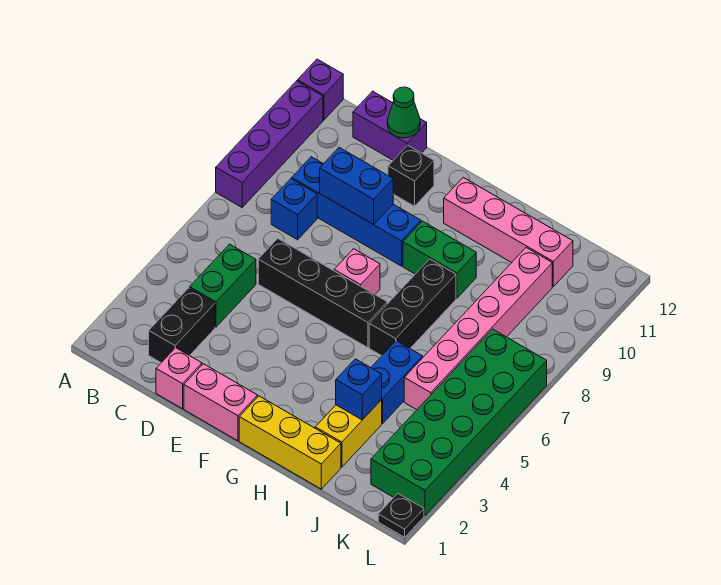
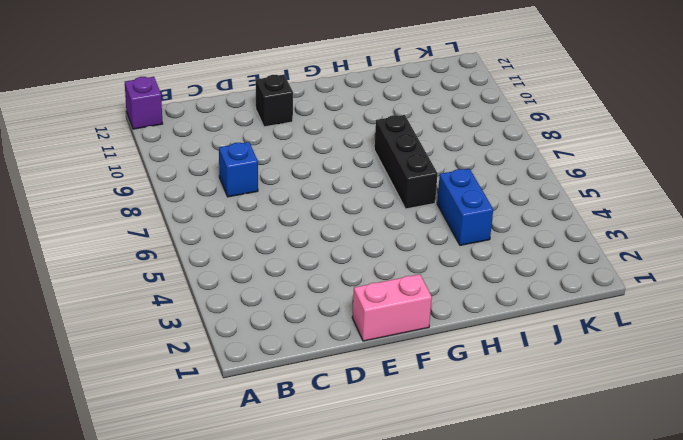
none -> purple 1x4 brick [216,81,323,207]
none -> black 1x2 brick [149,288,215,363]
none -> green 1x2 brick [190,244,256,327]

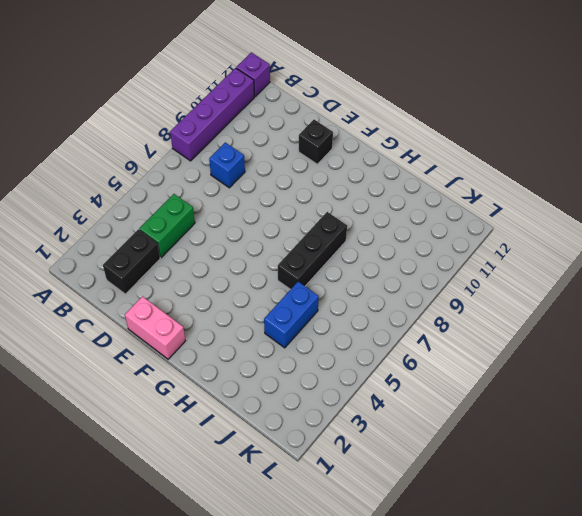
none -> blue 1x4 brick [292,157,421,266]
none -> purple 1x2 brick [353,91,427,160]
none -> pink 1x1 brick [156,348,202,409]

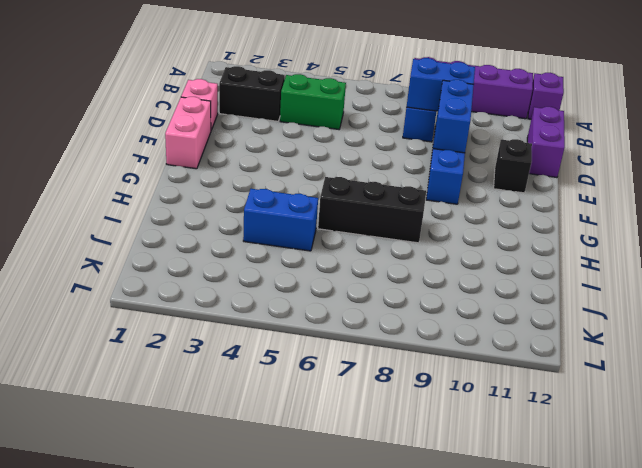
blue 1x2 brick [407,58,475,111] -> none
none -> black 1x4 brick [258,239,387,348]
none -> pink 1x1 brick [334,249,380,294]
none -> yellow 1x3 brick [239,396,341,489]

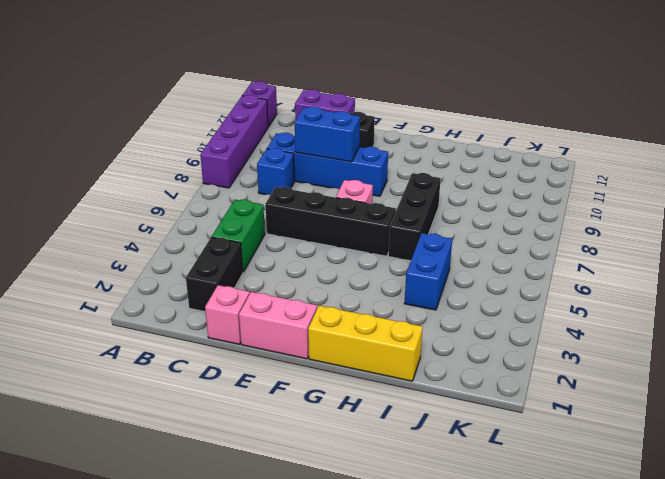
none -> green 1x2 brick [403,221,476,298]
none -> pink 1x4 brick [444,177,573,286]
none -> yellow 1x2 brick [315,400,382,467]

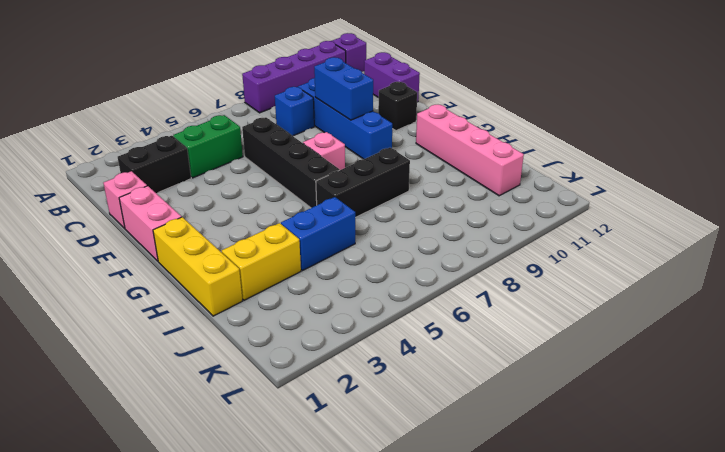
none -> green 1x2 brick [403,221,476,298]
none -> pink 1x6 brick [404,248,552,410]
none -> green 2x6 brick [371,329,547,515]

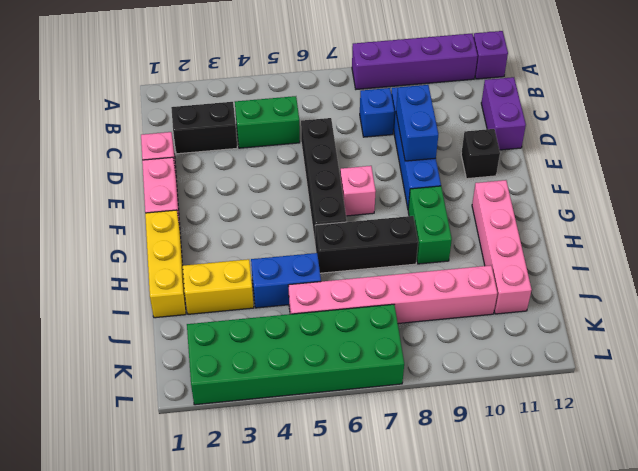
none -> black 1x1 plate [378,493,424,537]
none -> green 1x1 cone [387,87,420,138]
none -> blue 1x1 brick [336,359,382,420]

